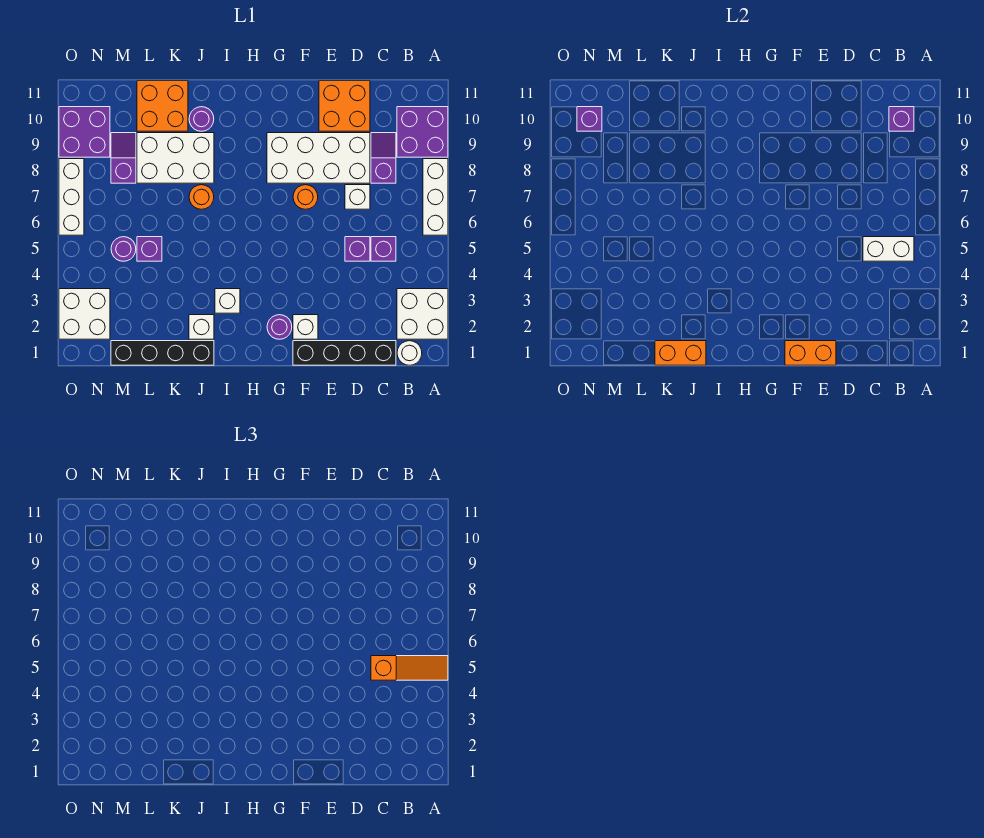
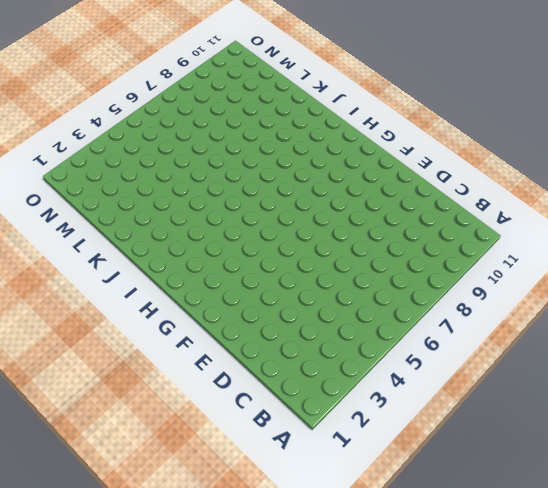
none -> white 2x2 brick [397,289,448,339]
none -> white 1x3 brick [423,159,448,235]
none -> purple 2x2 brick [397,107,448,157]
none -> white 1x1 round brick [397,341,422,365]

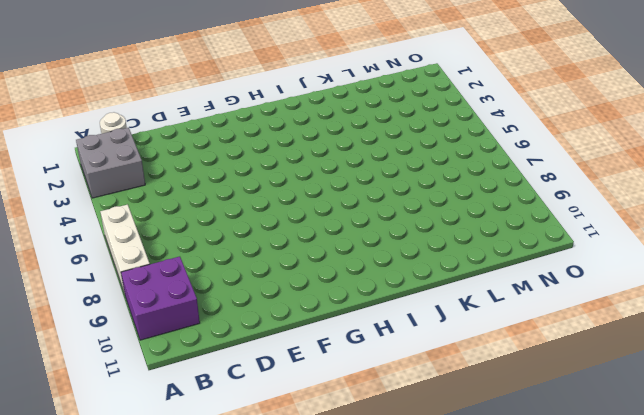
grey 2x2 brick [76,128,145,198] -> white 2x2 brick [397,289,448,339]
none -> black 1x4 brick [293,341,396,365]
none -> purple 1x1 brick [371,237,396,261]
none -> purple 1x2 slope [371,133,396,183]
none -> purple 1x1 brick [345,237,370,261]

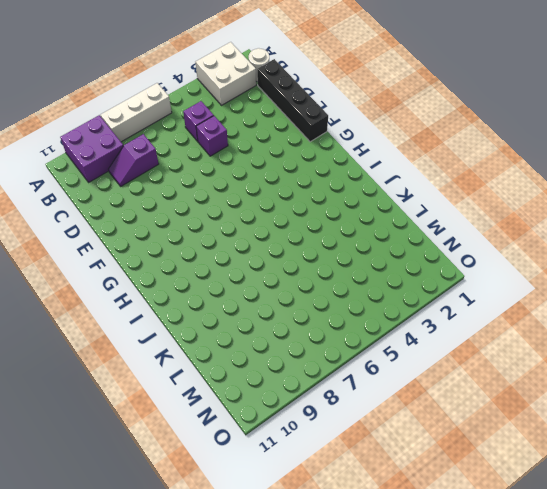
none -> white 1x1 brick [345,185,370,209]
none -> white 2x4 brick [267,133,370,183]
none -> orange 2x2 brick [319,81,370,131]
none -> white 1x1 brick [293,315,318,339]

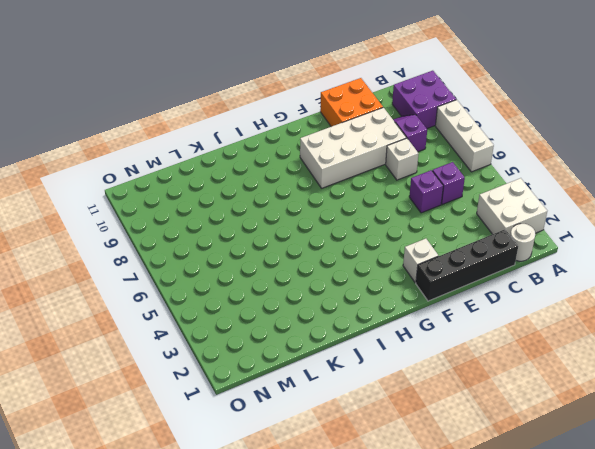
none -> orange 1x1 round brick [293,185,318,209]
none -> purple 1x1 round brick [267,315,292,339]
none -> white 1x1 brick [215,289,240,313]
none -> black 1x4 brick [111,341,214,365]

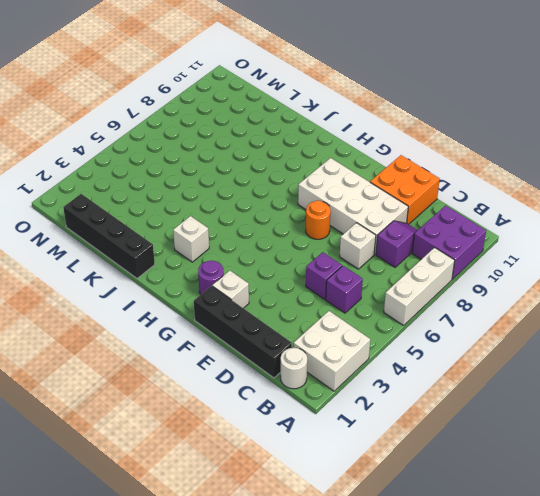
none -> white 1x1 brick [189,315,214,339]
none -> orange 1x1 round brick [189,185,214,209]
none -> white 2x3 brick [137,133,214,183]
none -> purple 1x1 round brick [189,107,214,131]

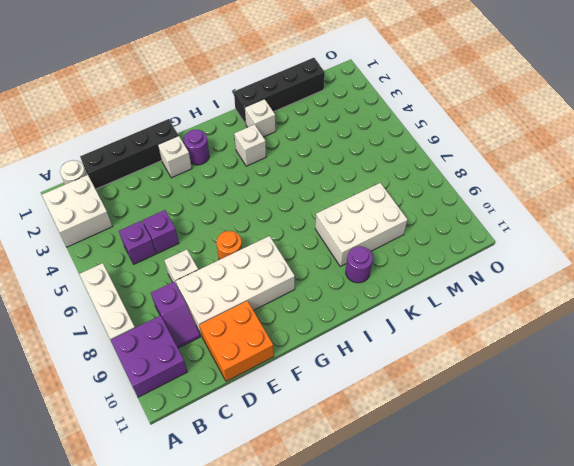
none -> orange 1x1 round brick [189,185,214,209]
none -> orange 2x2 brick [137,81,188,131]
none -> purple 1x1 brick [137,237,162,261]
none -> purple 1x1 round brick [111,237,136,261]

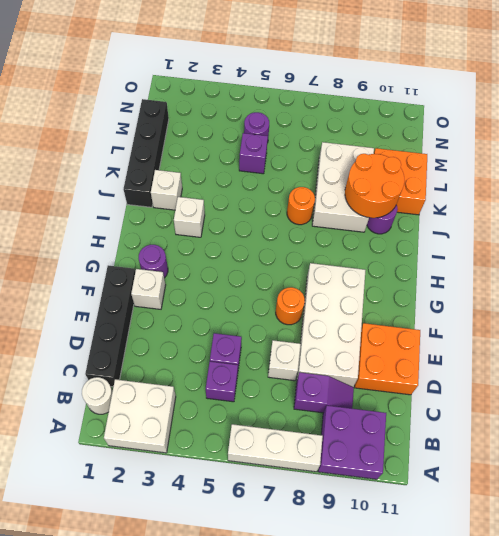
orange 2x2 round brick [345,154,404,218] -> none
none -> purple 1x2 slope [111,133,136,183]
none -> white 2x2 brick [59,289,110,339]
none -> purple 2x2 brick [59,107,110,157]
none -> white 1x3 brick [59,159,84,235]

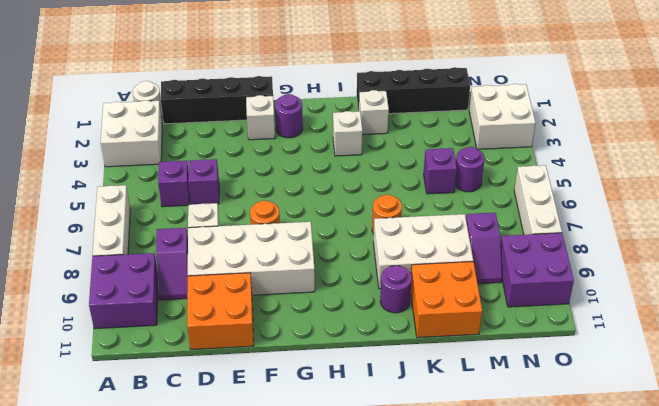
none -> white 1x2 brick [863,237,914,261]
none -> purple 1x1 brick [889,107,914,131]
none -> orange 1x2 brick [785,341,836,365]
none -> orange 1x2 brick [655,341,706,365]

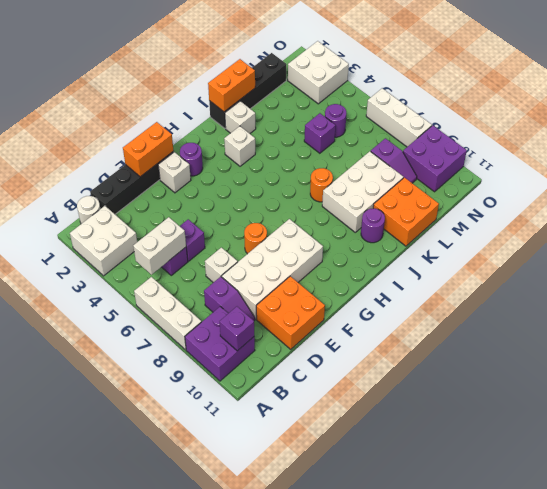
none -> purple 1x1 brick [577,107,602,131]
none -> orange 1x3 slope [371,656,448,680]

